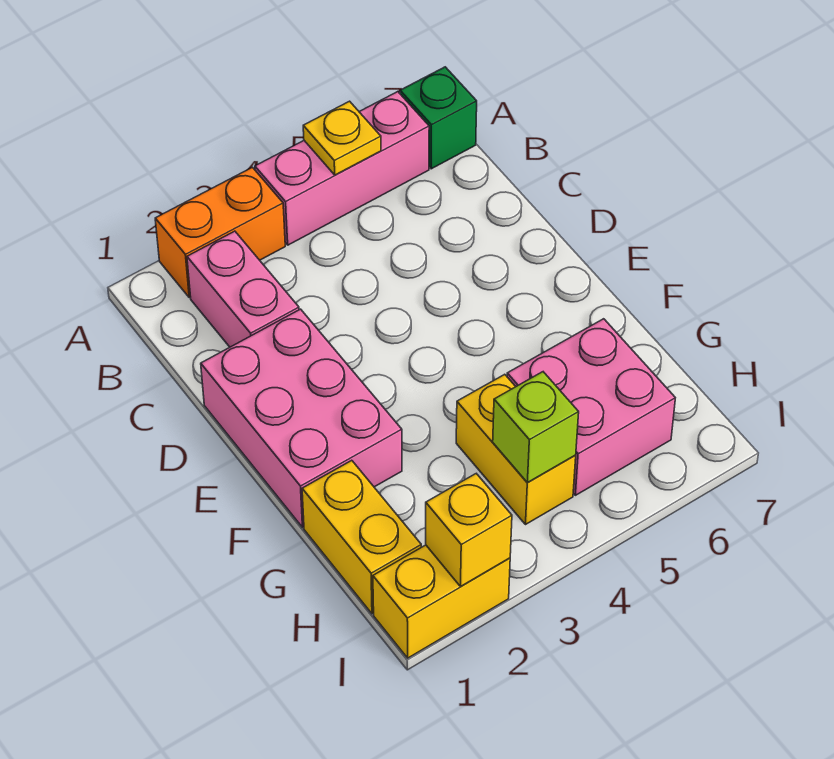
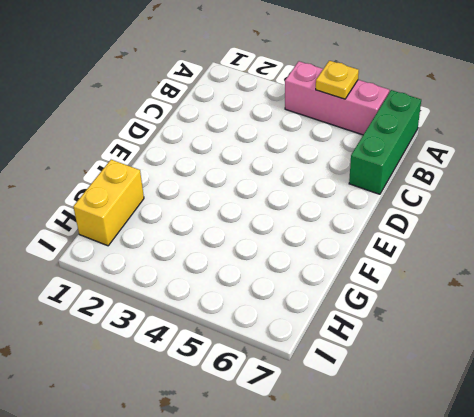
green 1x3 brick [349,90,421,194] -> green 1x1 brick [400,67,477,169]
none -> orange 1x2 brick [155,167,285,298]
none -> pink 1x2 brick [187,231,299,347]
none -> pink 2x3 brick [201,309,402,527]

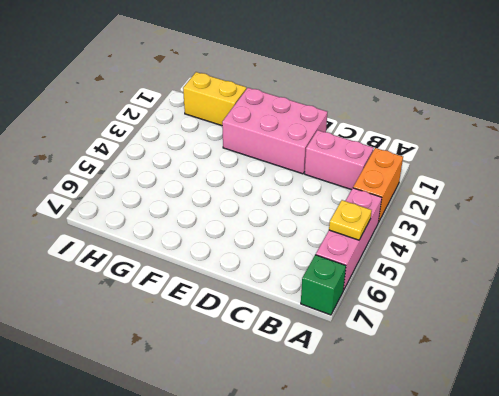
none -> yellow 1x2 brick [456,374,576,525]
none -> pink 2x2 brick [507,319,675,495]
none -> yellow 1x2 brick [373,545,510,658]

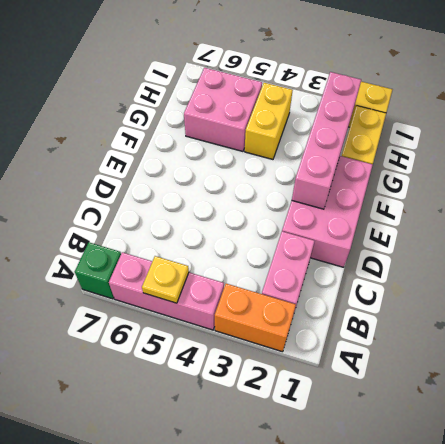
pink 1x4 brick [292,72,361,209] -> none
none -> lime 1x1 brick [493,372,579,483]
none -> yellow 1x1 brick [426,474,512,587]

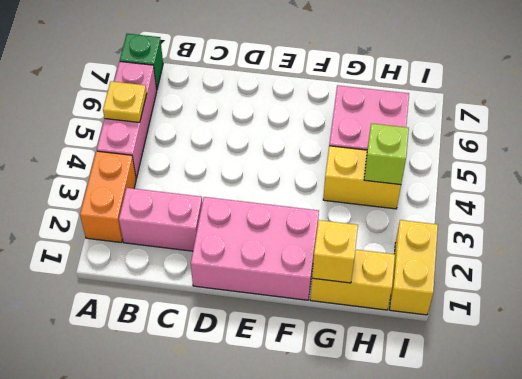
yellow 1x1 brick [312,220,358,283] -> yellow 1x1 brick moved to [426,474,512,587]

